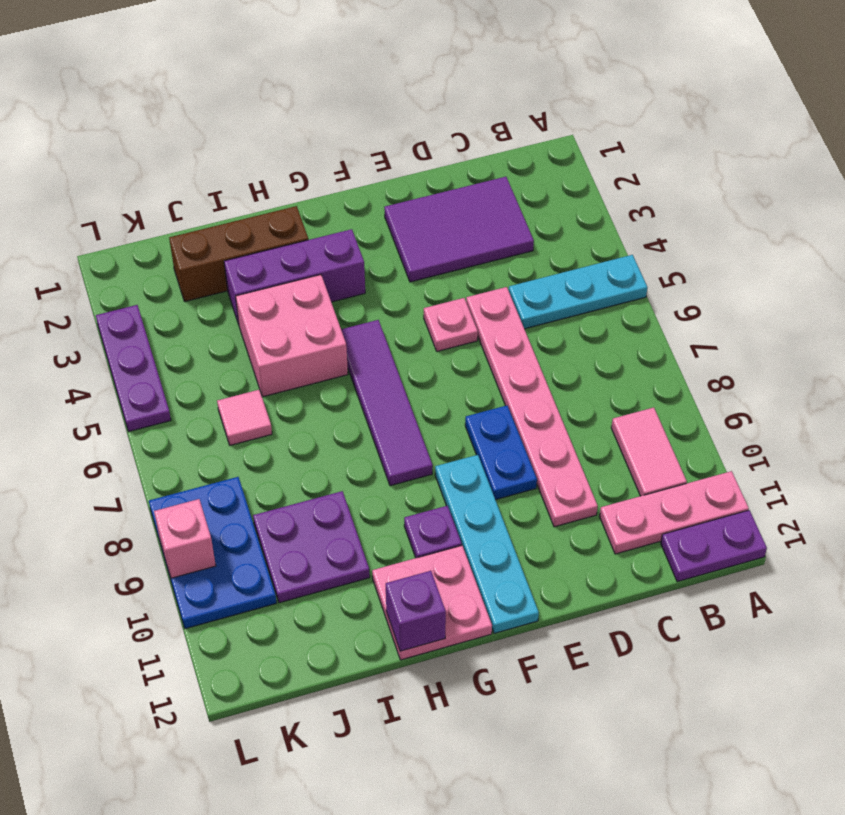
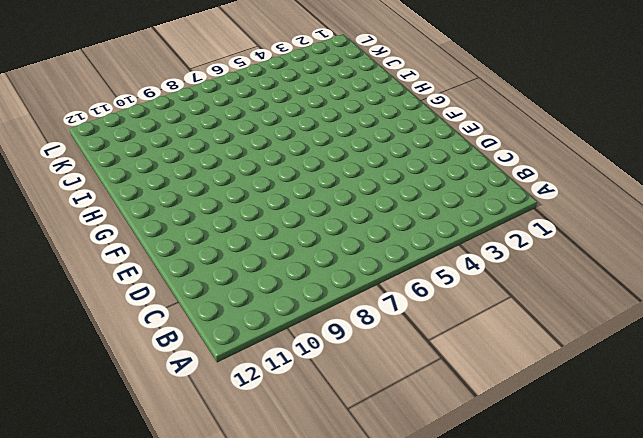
none -> cyan 1x3 plate [509,255,648,329]
none -> pink 1x3 plate [599,471,749,554]
none -> purple 1x2 plate [661,510,767,582]

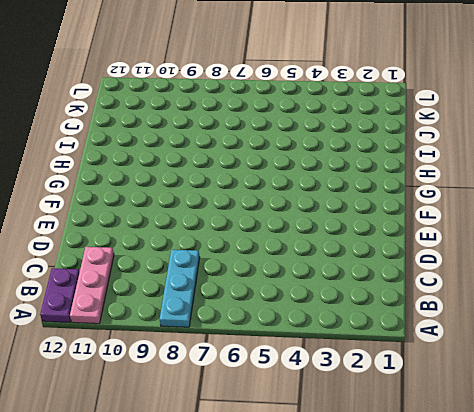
cyan 1x3 plate [160,250,200,327] -> cyan 1x3 plate moved to [509,255,648,329]
none -> pink 1x2 tile [611,408,687,496]
none -> purple 2x3 tile [384,177,534,282]
none -> pink 1x6 plate [466,287,598,527]

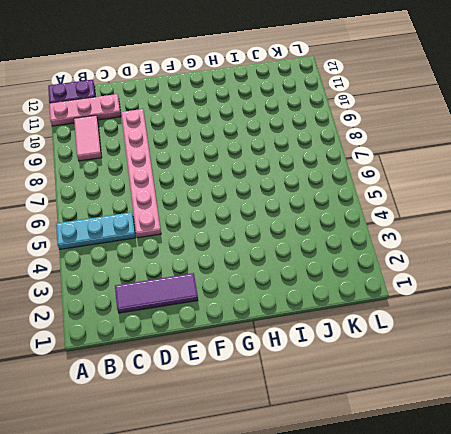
purple 1x3 tile [115,273,198,313] -> purple 2x3 tile [384,177,534,282]
none -> pink 1x1 plate [424,298,478,351]
none -> blue 1x2 plate [465,406,537,500]
none -> cyan 1x4 plate [435,455,539,633]

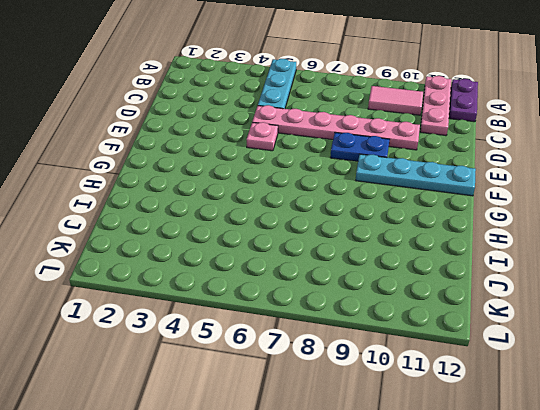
none -> purple 2x3 tile [384,177,534,282]
none -> purple 1x3 brick [224,229,365,324]
none -> purple 1x4 tile [341,320,433,486]

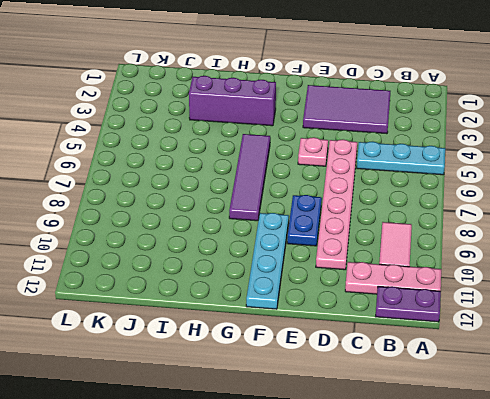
none -> purple 1x1 plate [404,506,462,558]
none -> pink 2x2 plate [372,546,492,660]
none -> brown 1x3 brick [169,206,308,301]

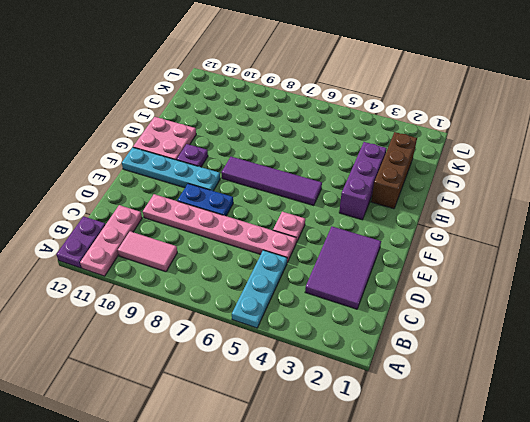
none -> pink 2x2 brick [236,275,348,397]
none -> purple 2x2 plate [253,491,370,603]
none -> pink 1x1 tile [217,390,272,445]

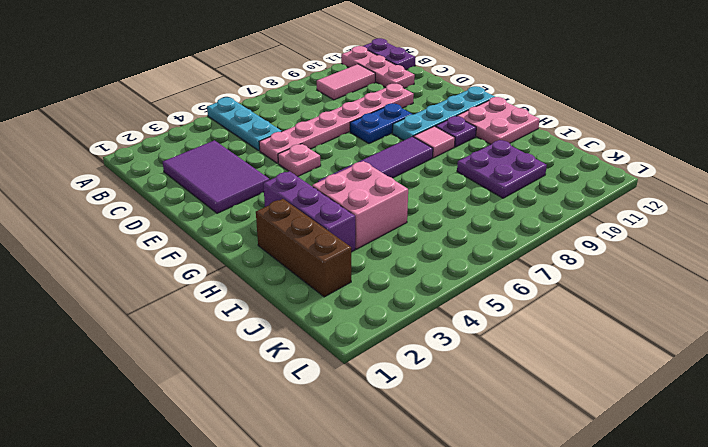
pink 1x1 tile [413,126,455,158] -> pink 1x1 tile moved to [217,390,272,445]
none -> blue 2x3 plate [149,477,277,629]
none -> purple 1x3 plate [96,305,171,432]
none -> purple 1x1 brick [386,571,446,651]

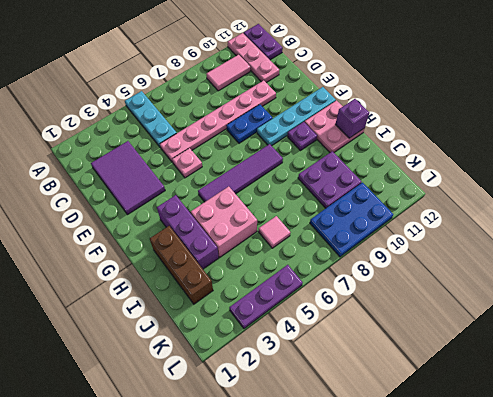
none -> pink 1x1 brick [154,499,216,578]

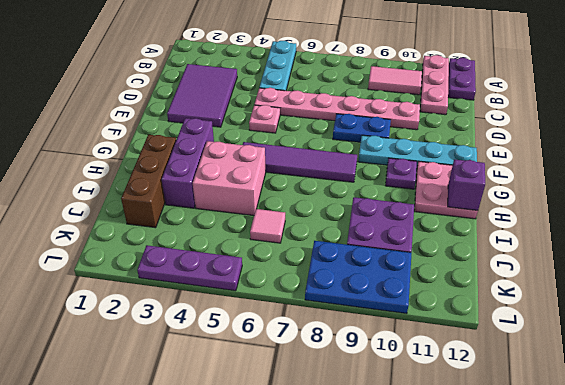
none -> pink 1x1 brick [154,499,216,578]

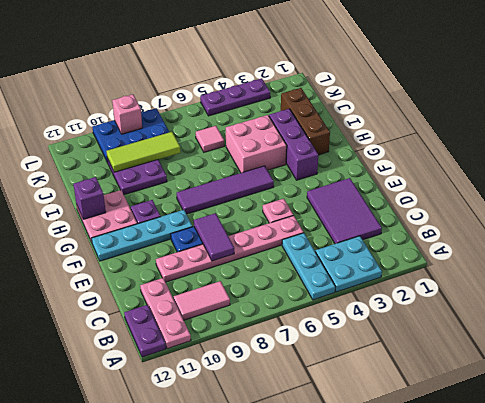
cyan 2x2 plate [316,236,382,292] -> none
purple 1x2 tile [194,213,234,261] -> none
lime 1x3 tile [107,132,181,172] -> none

